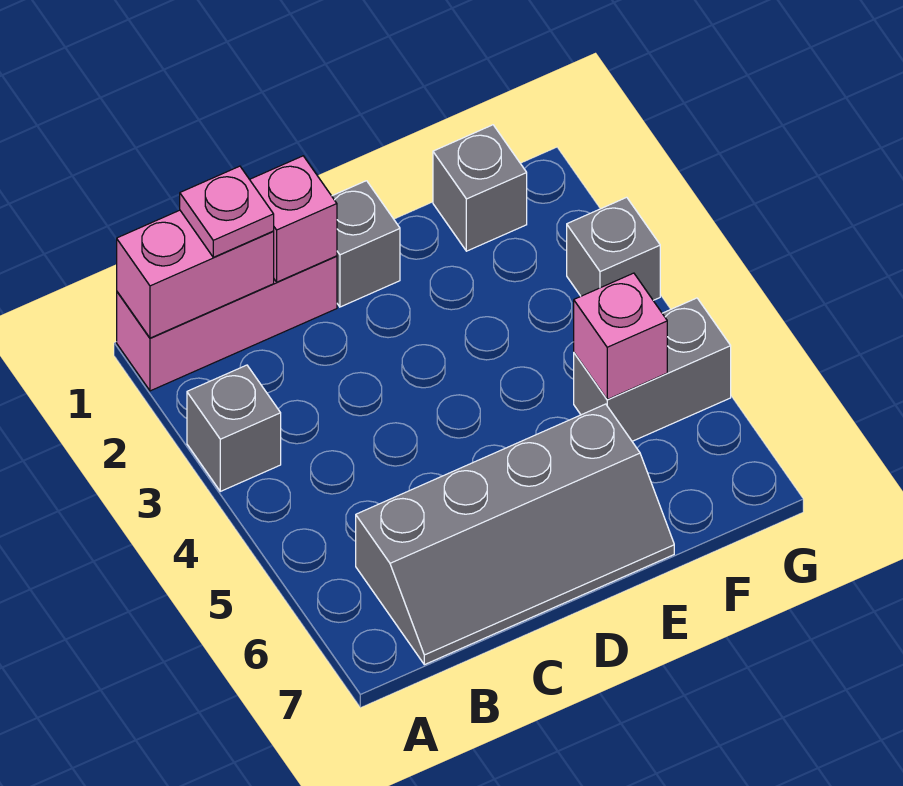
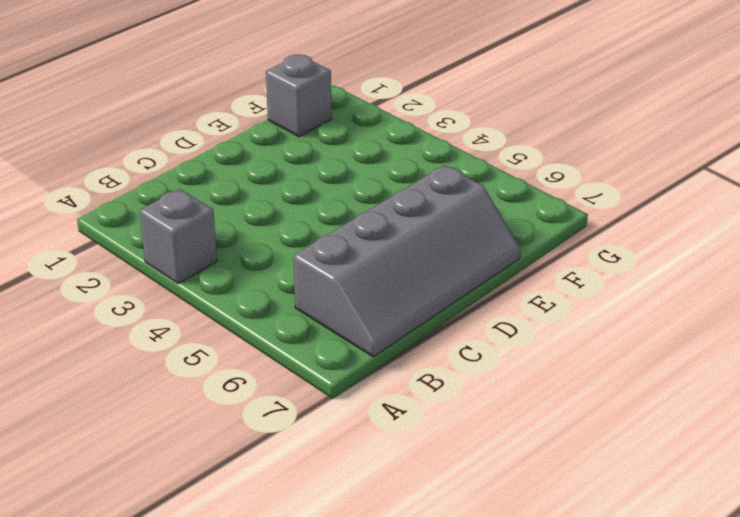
none -> pink 1x3 brick [117,256,337,391]
none -> grey 1x1 brick [332,181,400,307]

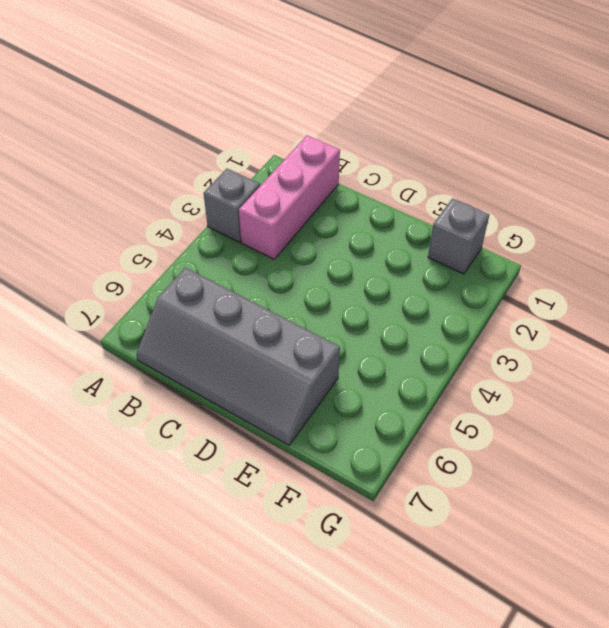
pink 1x3 brick [239,135,340,259] -> pink 1x3 brick turned to [117,256,337,391]
none -> grey 1x1 brick [332,181,400,307]
none -> grey 1x2 brick [574,298,731,441]

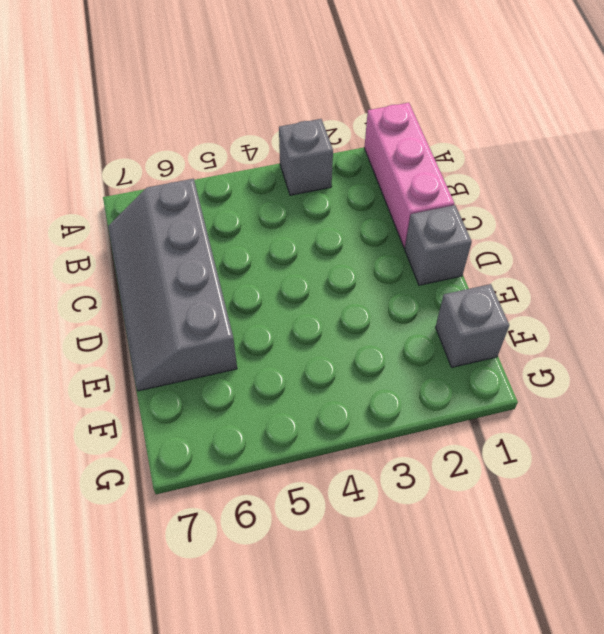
none -> grey 1x2 brick [574,298,731,441]
none -> grey 1x1 brick [567,197,660,300]

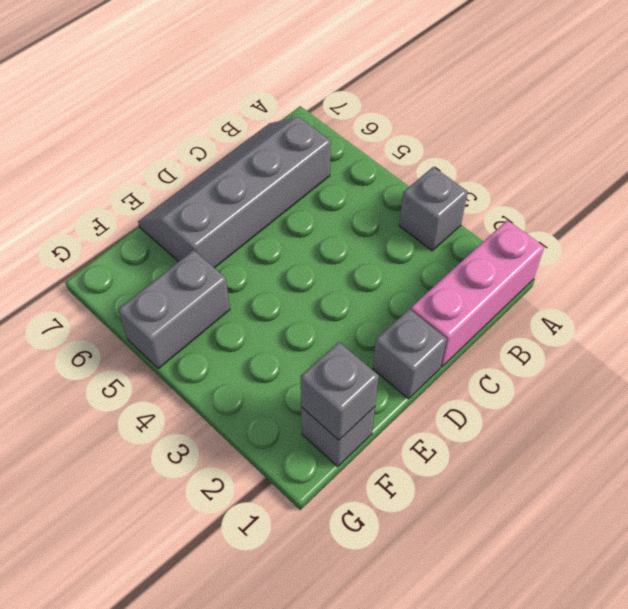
grey 1x1 brick [301,342,379,440] -> grey 1x1 brick moved to [567,197,660,300]
none -> pink 1x2 brick [117,210,274,338]
none -> pink 1x1 brick [250,156,337,282]

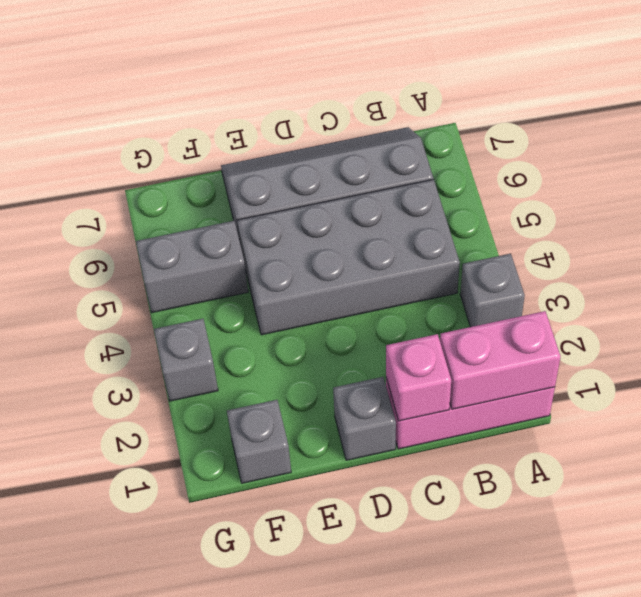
grey 2x4 brick [237,179,460,335] -> none
none -> pink 1x1 brick [574,273,667,399]
none -> pink 1x1 plate [180,166,274,257]

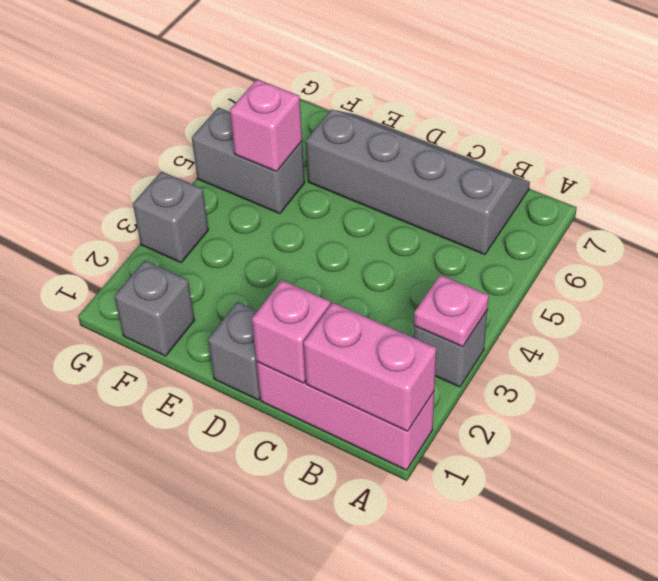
pink 1x1 plate [414,275,489,347] -> pink 1x1 plate moved to [180,166,274,257]

